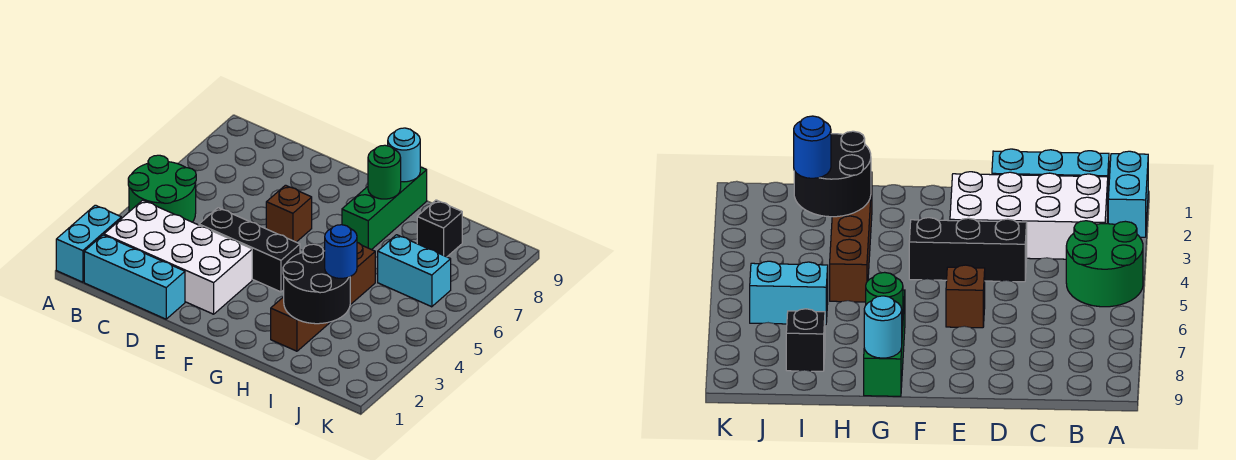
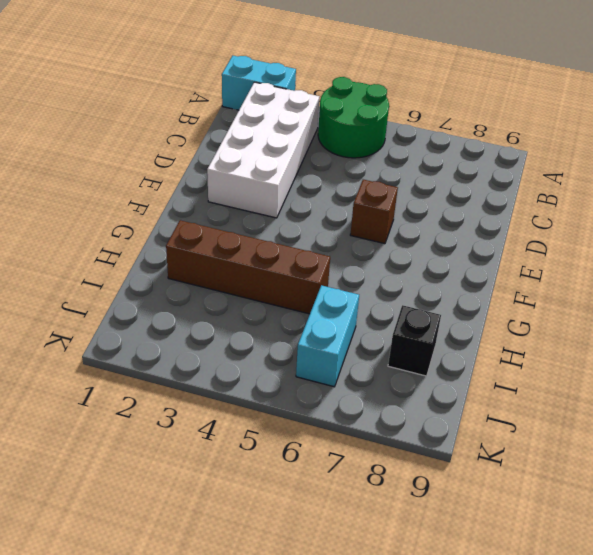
none -> cyan 1x3 brick [84,235,185,319]
none -> black 1x3 brick [199,208,300,292]
none -> green 1x3 brick [342,167,427,250]

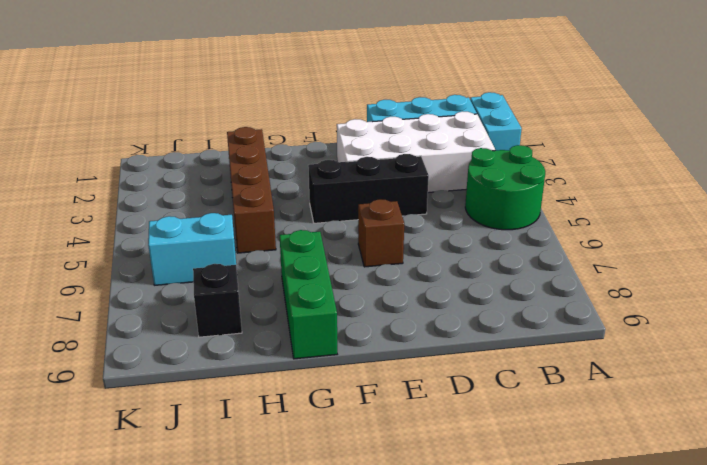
none -> green 1x1 round brick [368,145,401,199]
none -> cyan 1x1 round brick [388,128,420,182]
none -> black 2x2 round brick [283,244,350,324]

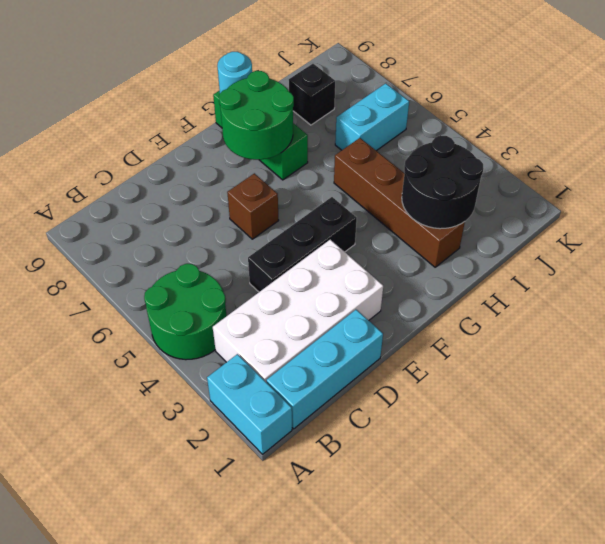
green 2x2 round brick [219,71,294,160] -> green 1x1 round brick [368,145,401,199]
none -> blue 1x1 round brick [325,225,357,278]

